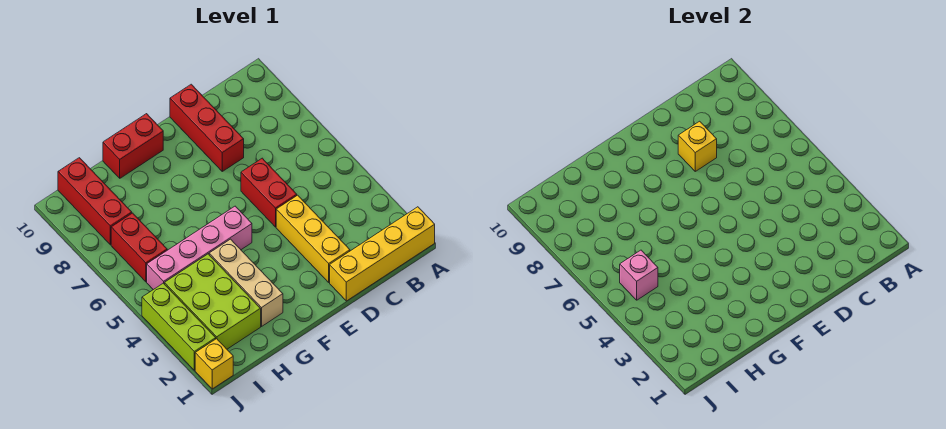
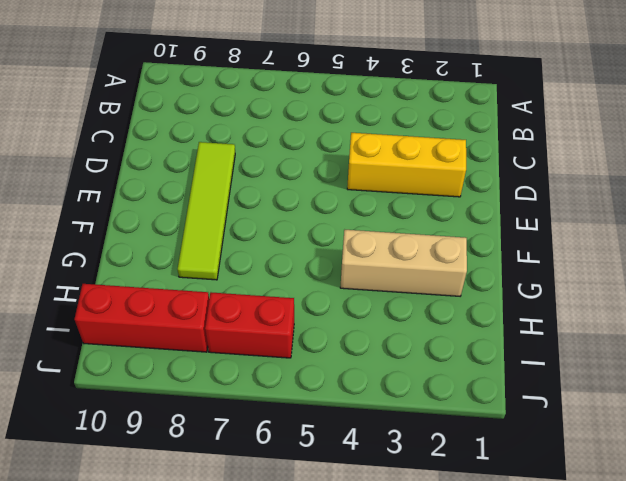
lime 1x4 tile [178,142,235,280] -> red 1x3 brick [170,84,244,171]
none -> yellow 1x4 brick [330,207,435,301]
none -> red 1x2 brick [241,158,297,227]
none -> pink 1x4 brick [147,206,252,290]

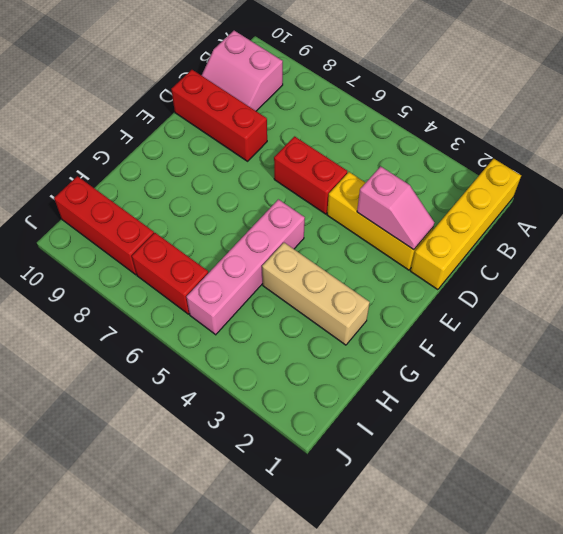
pink 2x2 slope [201,31,283,111] -> none
pink 1x2 slope [357,166,435,250] -> none
none -> red 1x2 brick [103,114,163,178]
none -> lime 2x3 brick [165,254,261,349]
none -> yellow 1x1 brick [195,339,233,389]

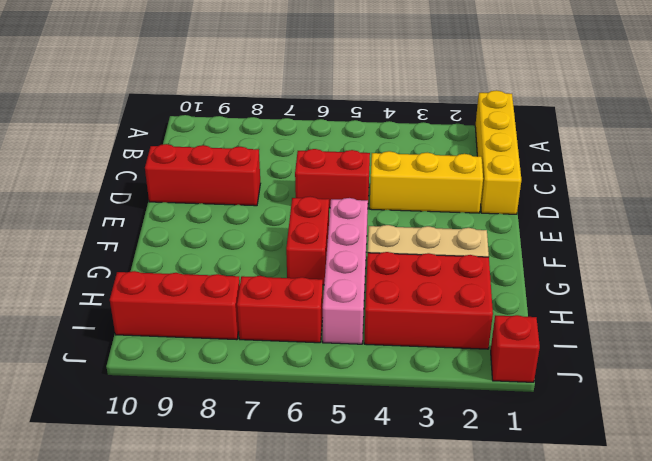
red 1x2 brick [286,197,329,285] -> red 1x2 brick moved to [103,114,163,178]
red 2x3 brick [364,252,493,349] -> lime 2x3 brick [165,254,261,349]
red 1x1 brick [491,315,540,382] -> yellow 1x1 brick [195,339,233,389]
none -> lime 1x3 brick [142,283,216,370]
none -> yellow 1x1 brick [678,121,717,171]
none -> pink 1x1 brick [620,250,658,300]

